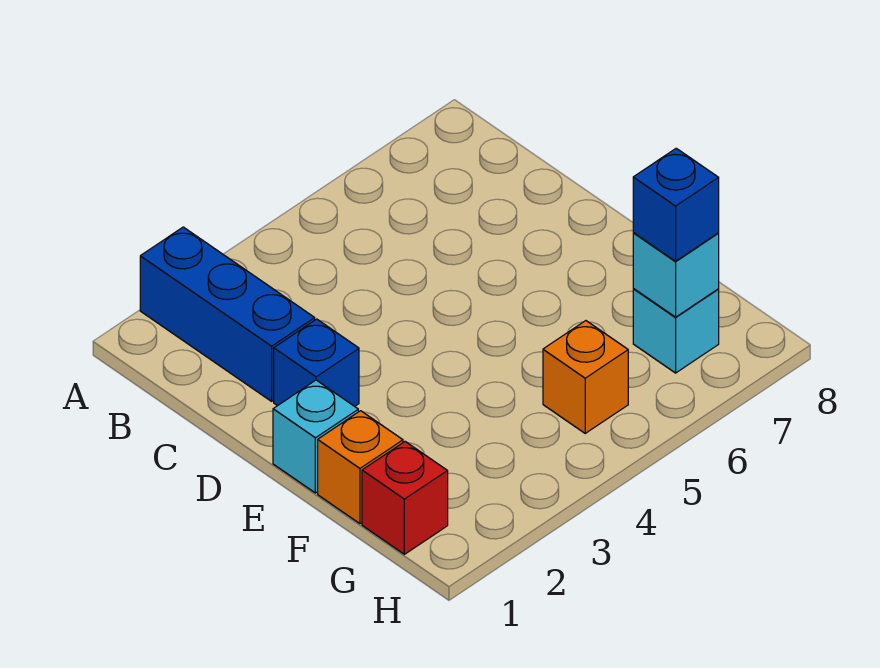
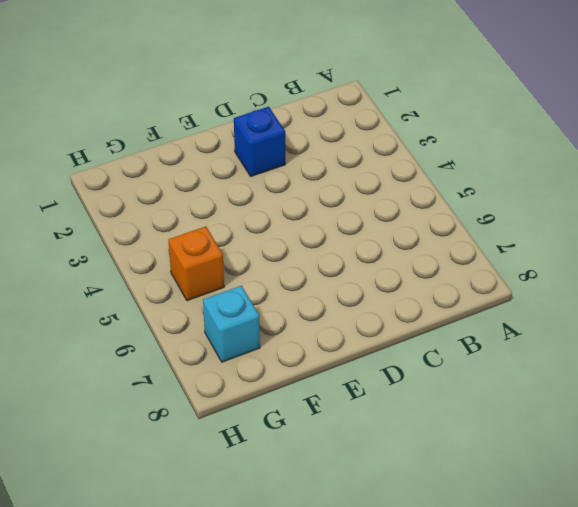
none -> blue 1x3 brick [140,227,315,401]
none -> cyan 1x1 brick [273,380,358,493]

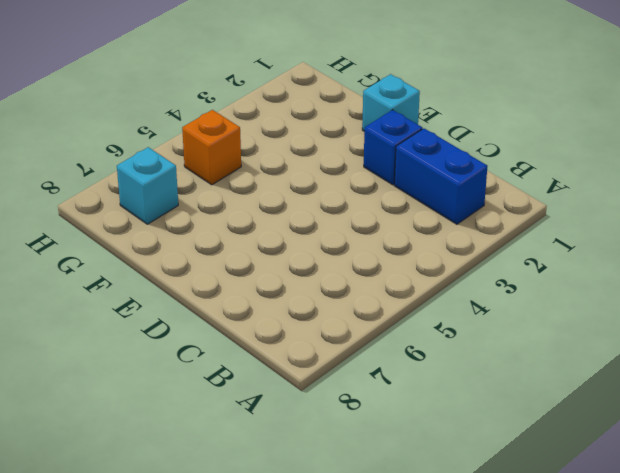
blue 1x2 brick [394,128,488,224] -> blue 1x3 brick [140,227,315,401]
none -> orange 1x1 brick [318,411,403,524]
none -> red 1x1 brick [362,442,448,554]

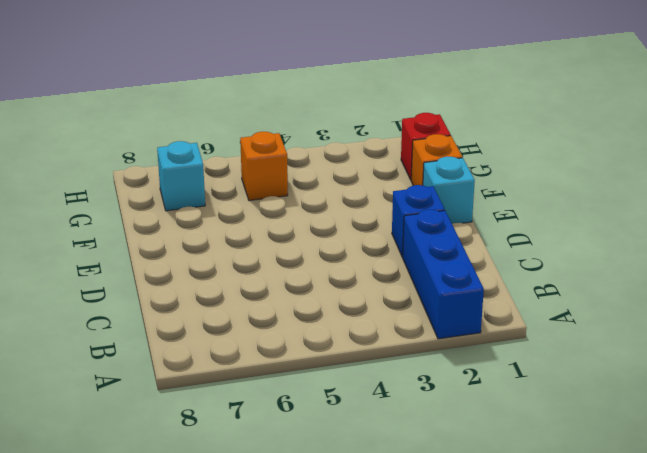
none -> cyan 1x1 brick [633,233,719,317]
none -> blue 1x1 brick [633,148,719,261]

